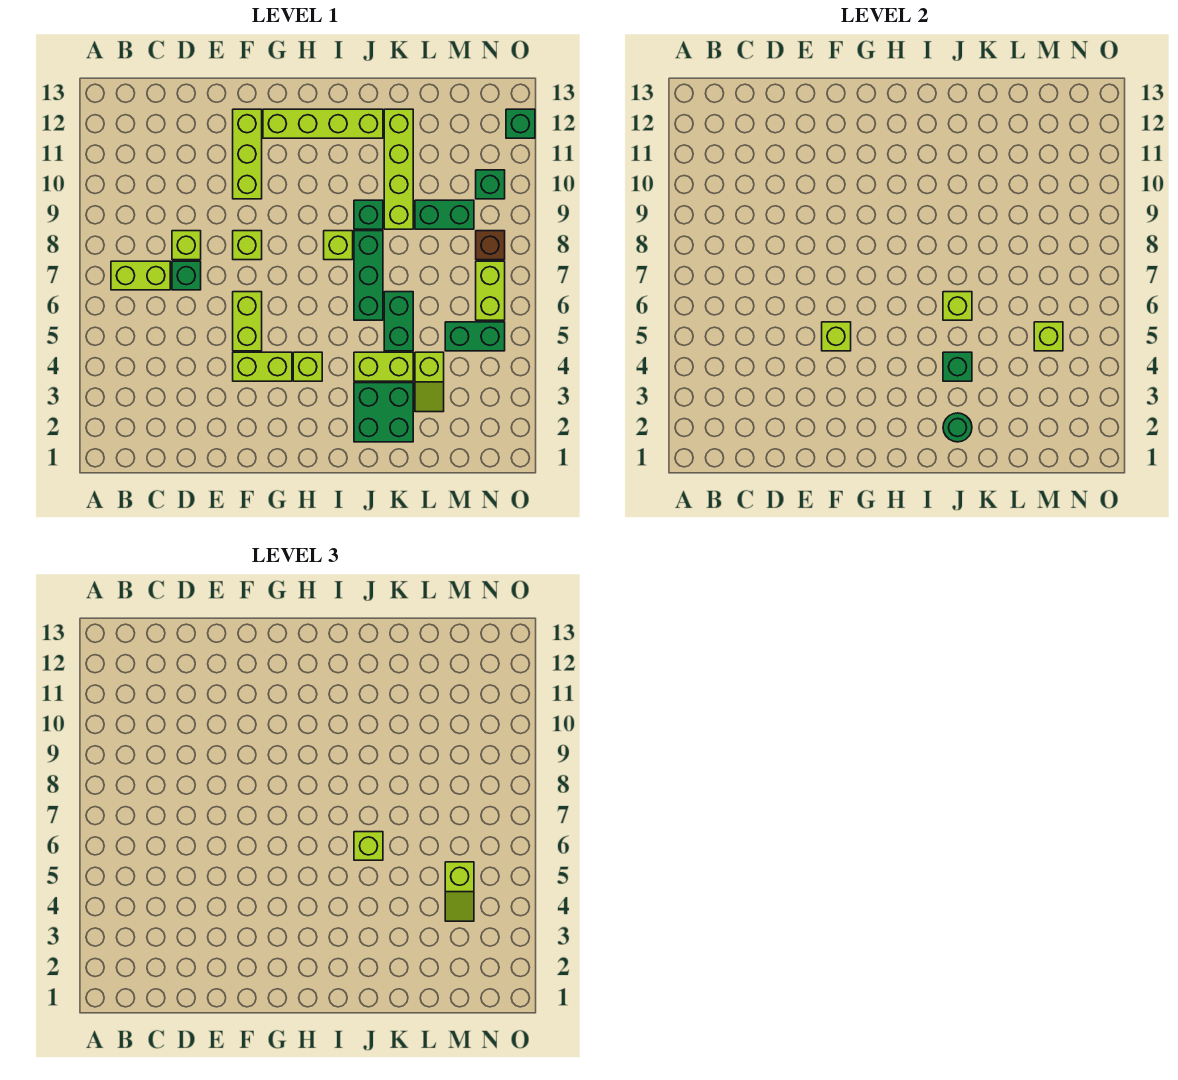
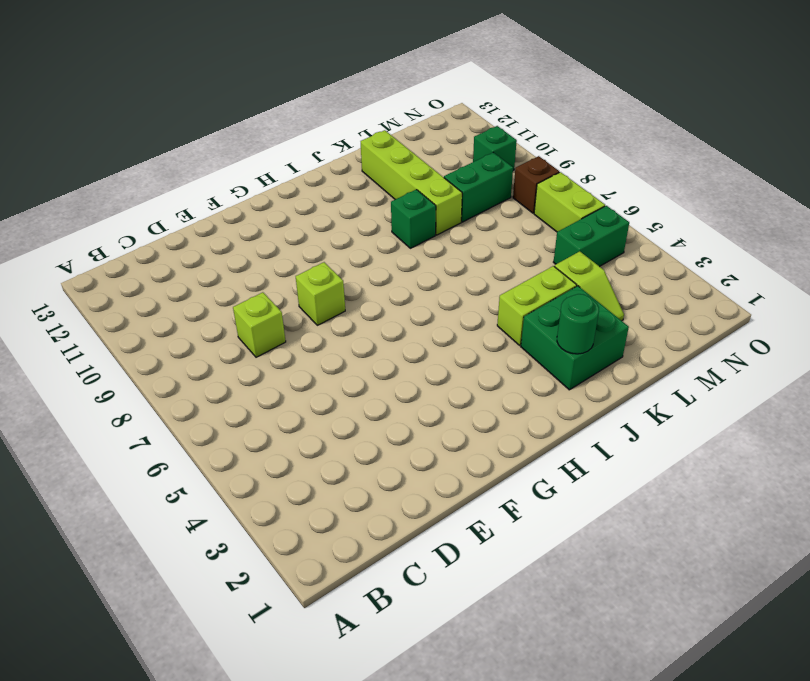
none -> lime 1x2 brick [111,261,170,290]
none -> green 1x1 brick [172,261,201,290]
none -> lime 1x2 brick [233,352,292,381]
none -> lime 1x2 brick [233,292,262,351]

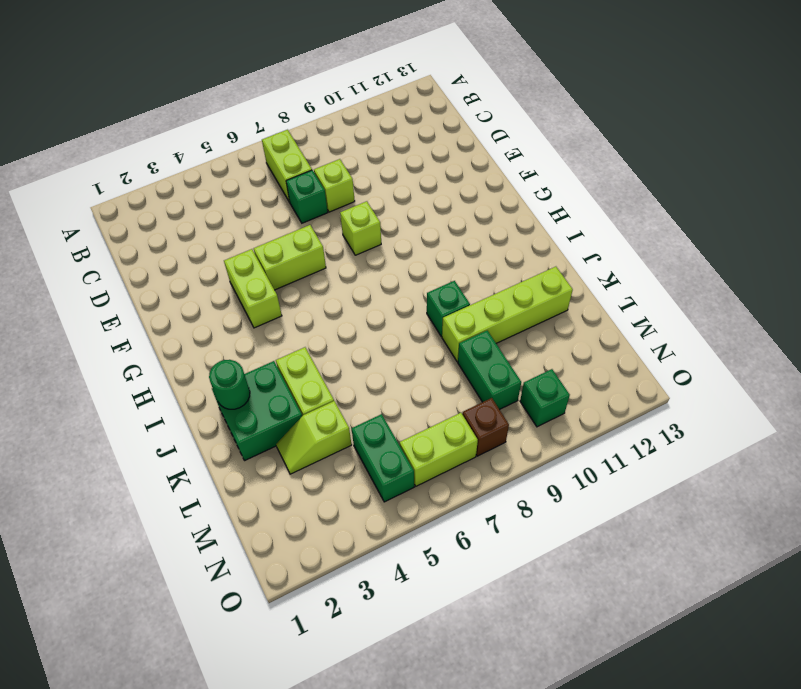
none -> lime 1x3 brick [233,109,262,199]
none -> lime 1x4 brick [263,109,383,138]
none -> lime 1x1 brick [293,352,322,381]
none -> lime 1x1 brick [324,231,353,260]

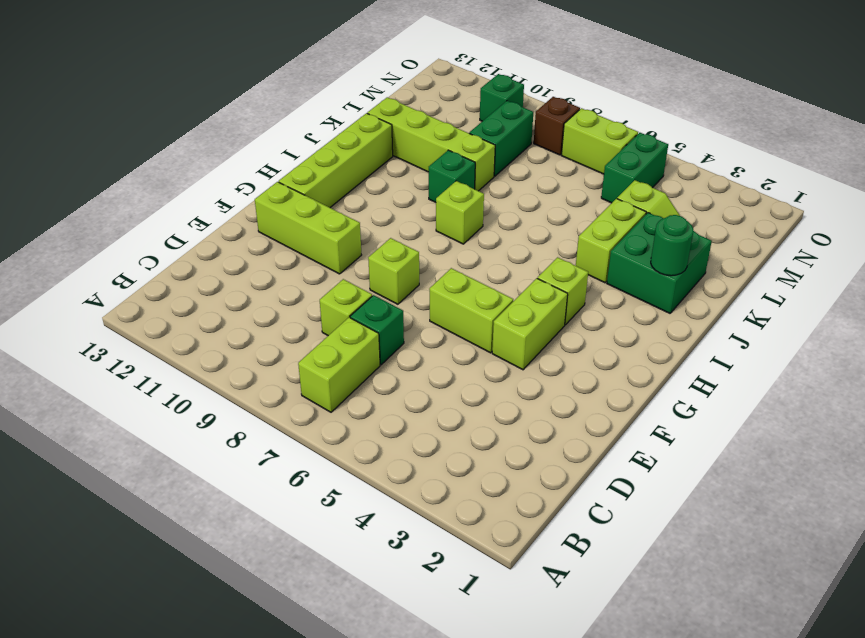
none -> green 1x3 brick [354,231,383,320]
none -> green 1x2 brick [384,292,413,351]
none -> green 1x1 brick [506,109,535,138]
none -> lime 1x1 brick [822,322,851,351]

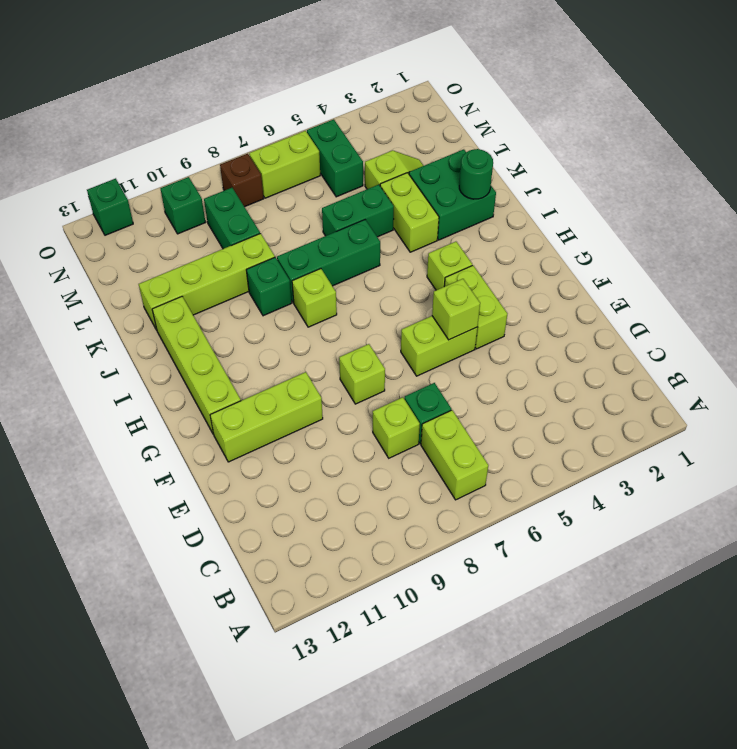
none -> green 1x1 brick [943,352,972,381]
none -> lime 1x1 brick [943,292,972,320]
none -> lime 1x1 brick [1034,322,1063,351]
none -> lime 1x1 brick [354,832,383,860]

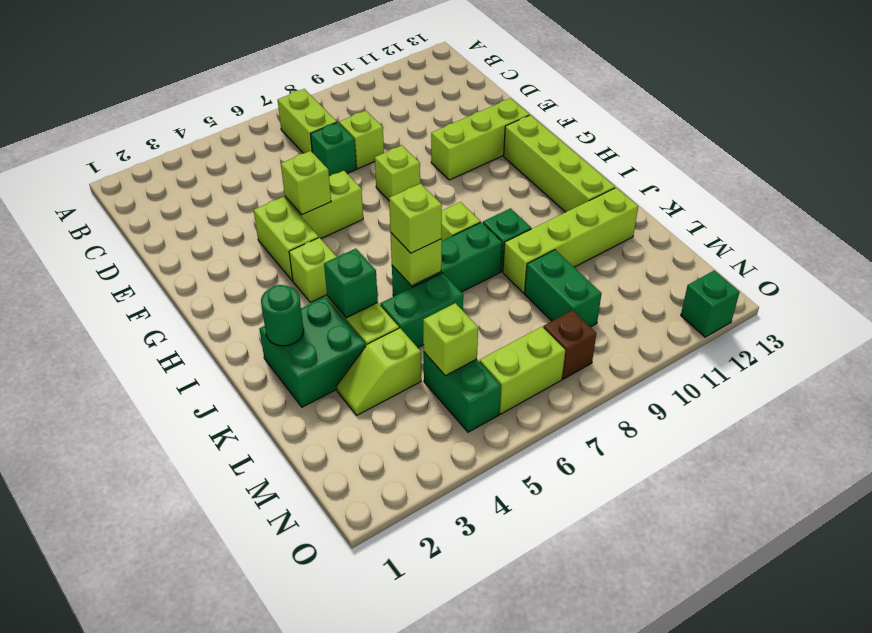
none -> green 1x1 brick [476,170,505,199]
none -> lime 1x2 slope [445,862,474,921]

